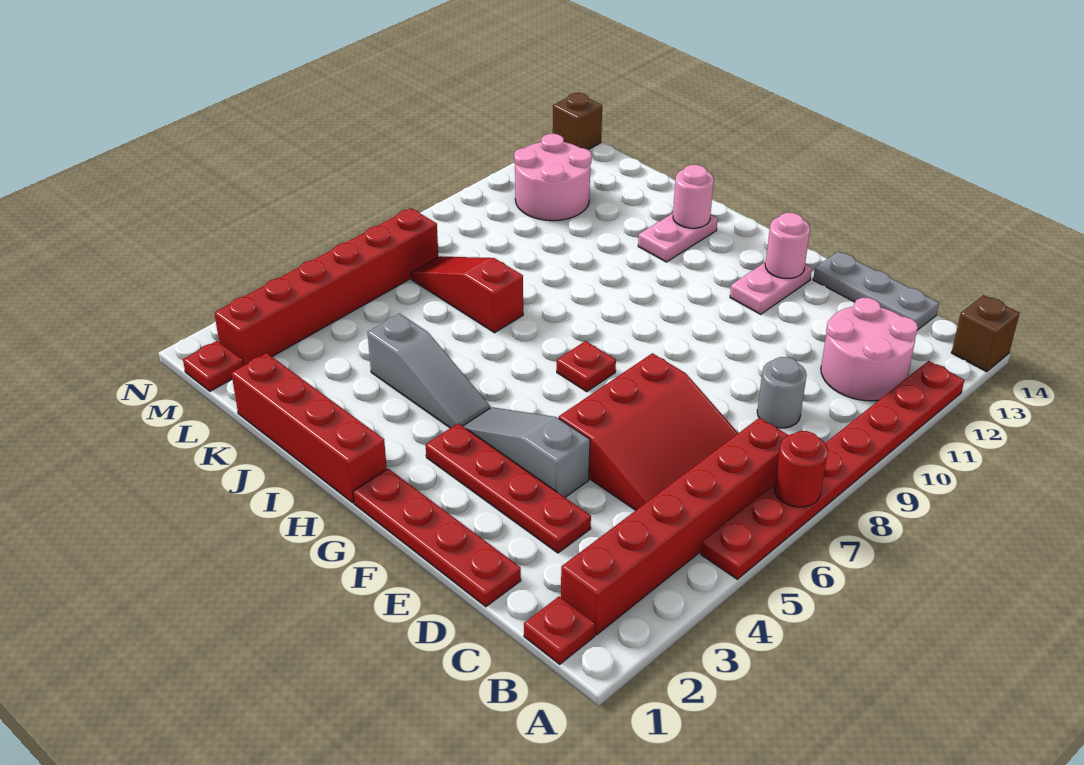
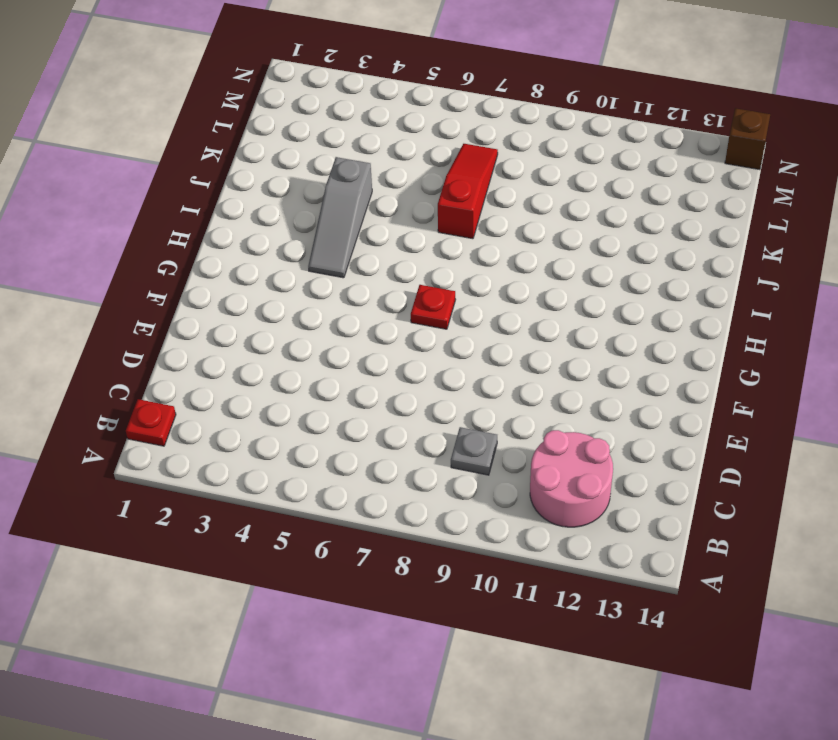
grey 1x1 plate [451,427,497,475] -> grey 1x1 round brick [757,357,807,428]
none -> red 1x8 plate [701,361,964,579]
none -> brown 1x1 brick [952,295,1020,372]
none -> red 1x6 brick [561,418,788,635]

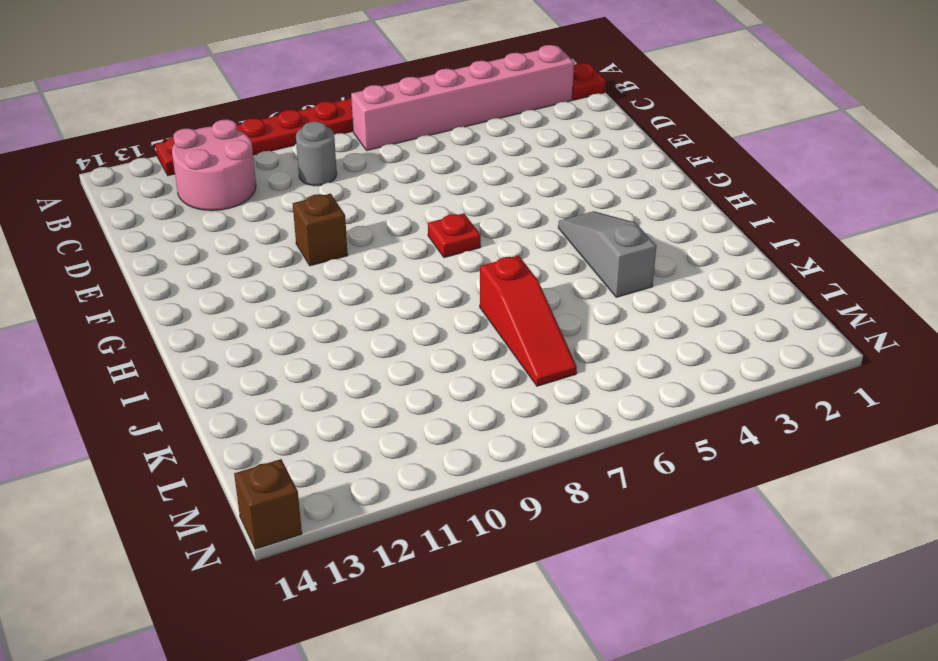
pink 1x6 brick [351,45,574,151] -> red 1x6 brick [561,418,788,635]
brown 1x1 brick [293,194,348,266] -> brown 1x1 brick moved to [952,295,1020,372]
none -> red 3x3 slope [559,353,738,510]
none -> grey 1x3 plate [813,251,939,330]
none -> red 1x4 plate [353,469,521,607]

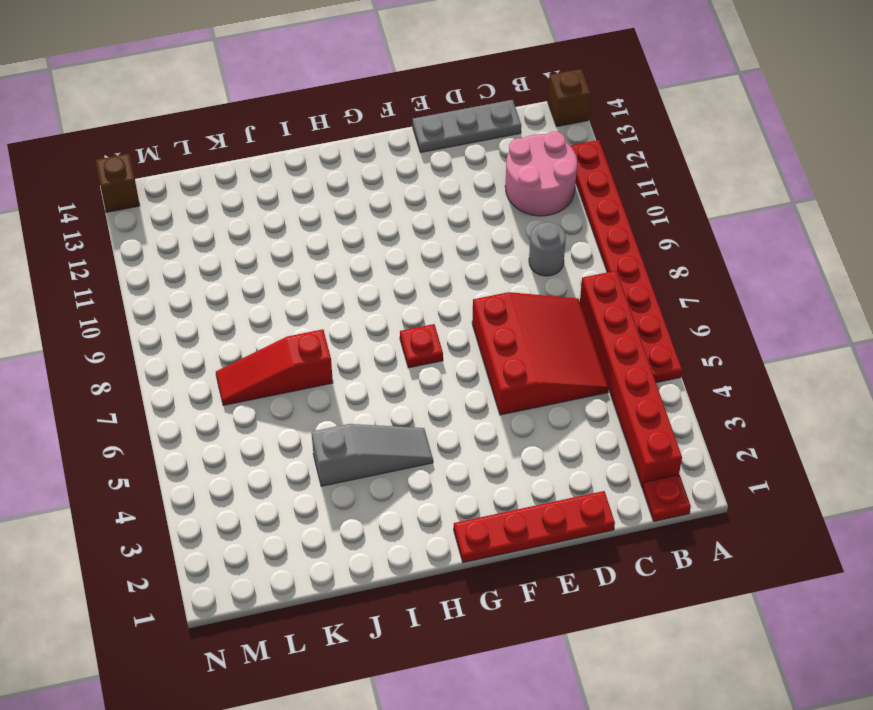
none -> red 1x4 plate [425,423,591,553]
none -> grey 1x3 slope [463,407,590,497]
none -> pink 1x2 plate [730,262,812,314]

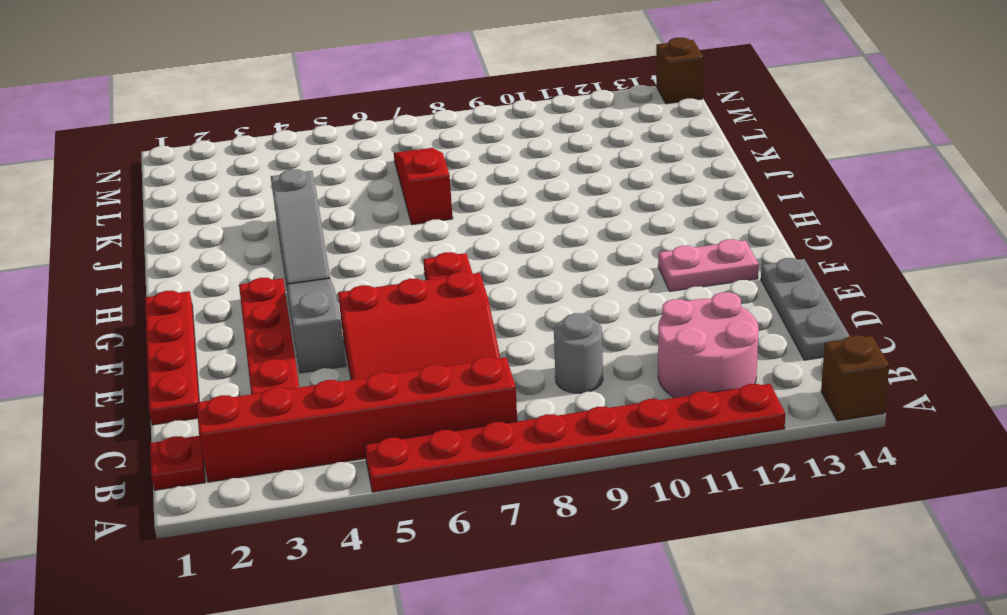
none -> red 1x4 brick [231,353,387,503]
none -> pink 1x2 plate [638,213,718,262]
none -> pink 2x2 round brick [514,134,592,221]

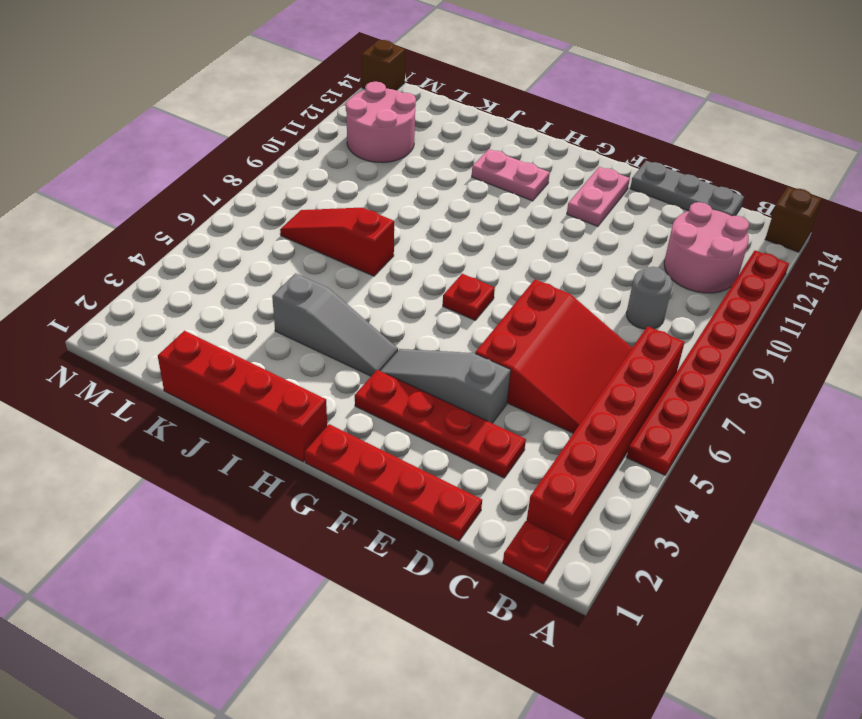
pink 1x2 plate [472,149,550,201] -> pink 1x2 plate turned to [638,213,718,262]
none -> red 1x1 plate [183,341,243,391]
none -> red 1x6 brick [214,208,438,366]
none -> red 1x1 round brick [774,431,828,507]

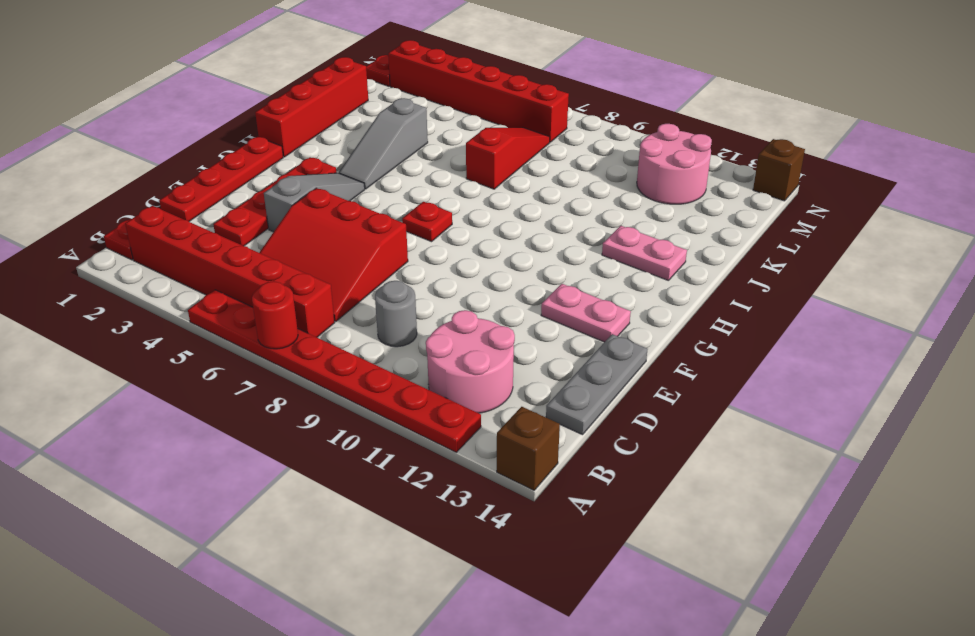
none -> pink 1x1 round brick [765,213,810,278]
none -> pink 1x1 round brick [673,165,714,228]

